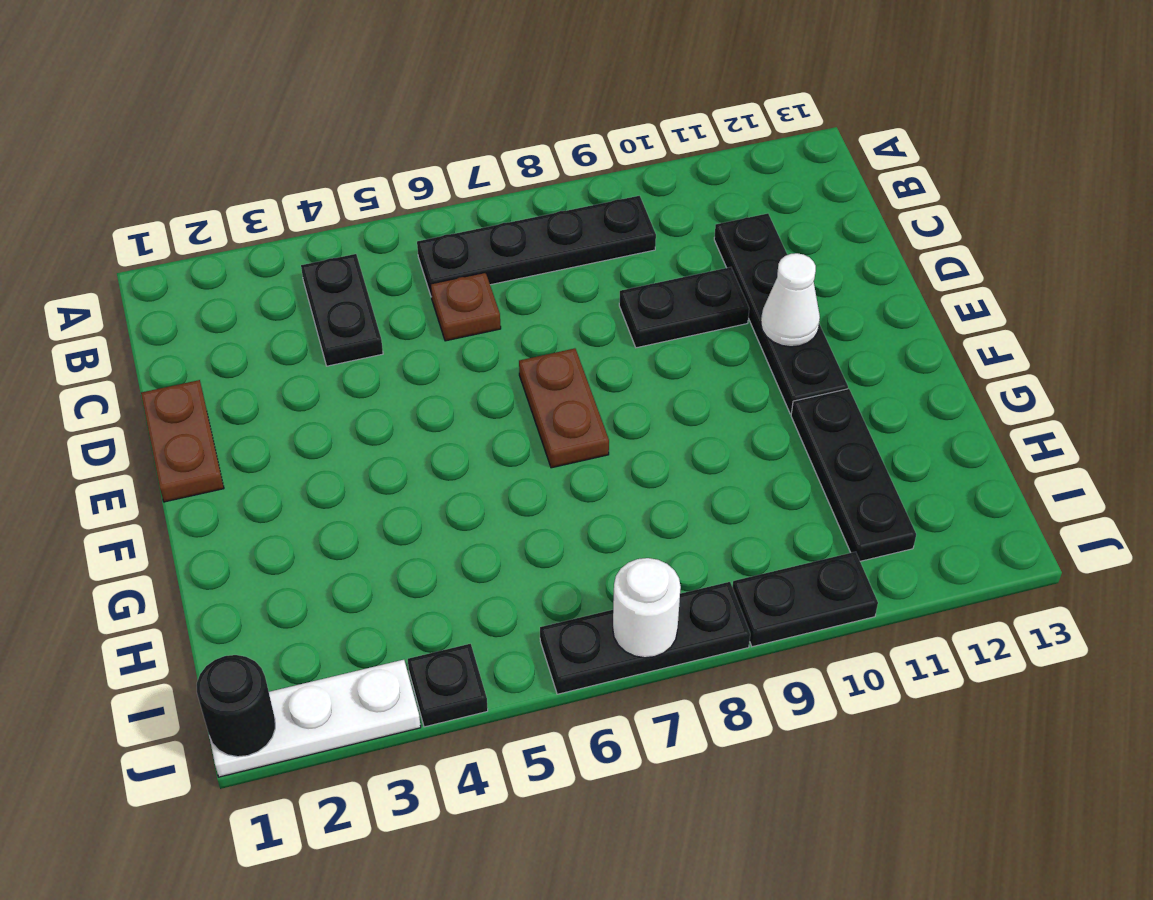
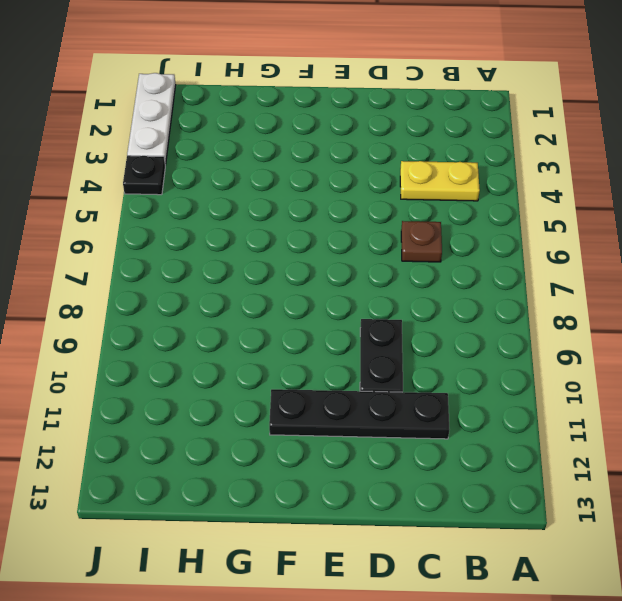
yellow 1x2 plate [400,161,480,201] -> black 1x2 plate [301,254,383,366]
none -> black 1x4 plate [417,196,656,297]
none -> brown 1x2 plate [141,380,224,502]
none -> brown 1x2 plate [519,348,609,468]

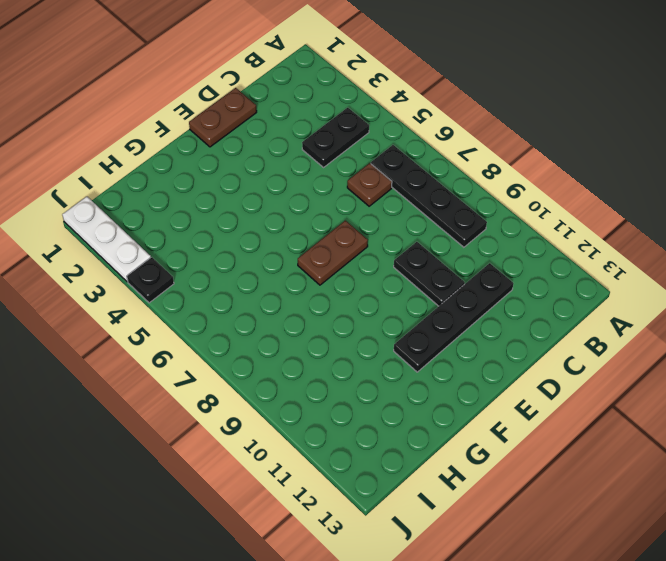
none -> black 1x3 plate [791,389,916,561]
none -> black 1x3 plate [540,582,750,694]
none -> black 1x2 plate [732,552,878,647]

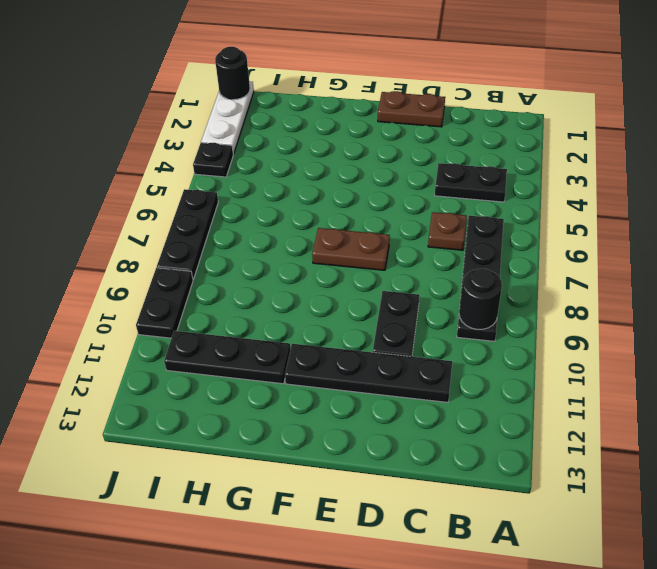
black 1x1 round brick [459,269,502,329] -> none
none -> white 1x1 cone [761,253,820,347]
none -> white 1x1 round brick [613,558,681,658]

